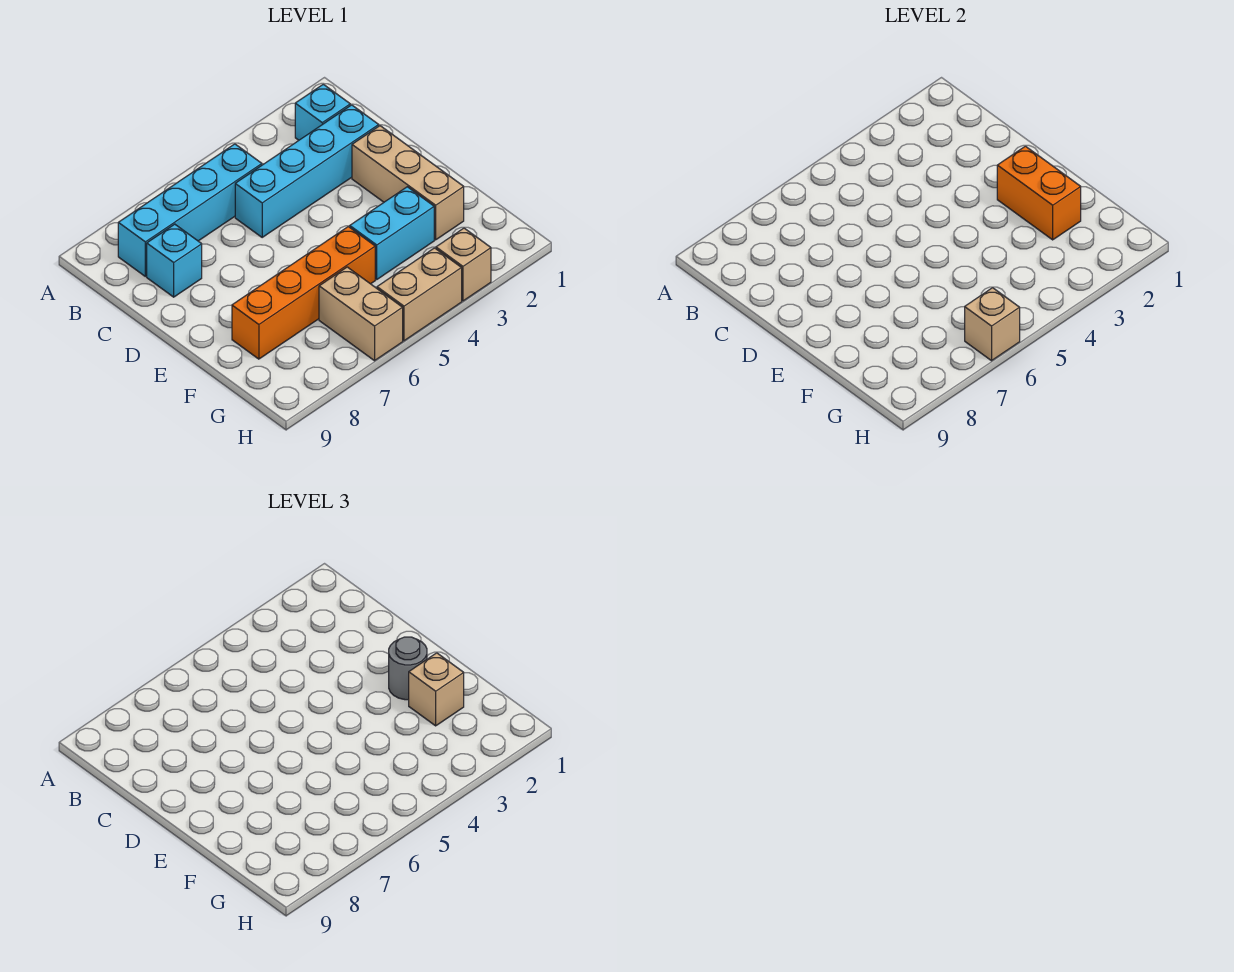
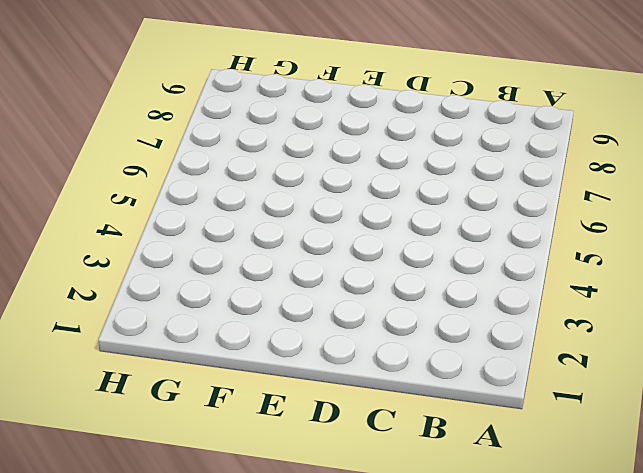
none -> cyan 1x1 brick [295,84,350,140]
none -> cyan 1x4 brick [118,144,262,276]
none -> cyan 1x4 brick [235,105,379,237]

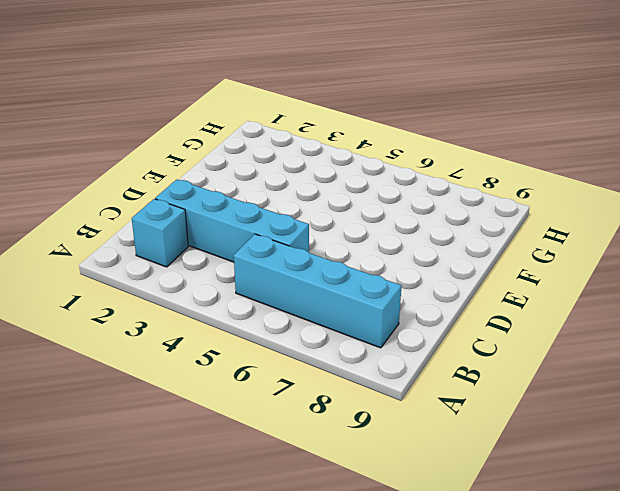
none -> cyan 1x1 brick [147,224,202,297]
none -> tan 1x3 brick [352,126,464,240]
none -> cyan 1x2 brick [350,187,434,279]

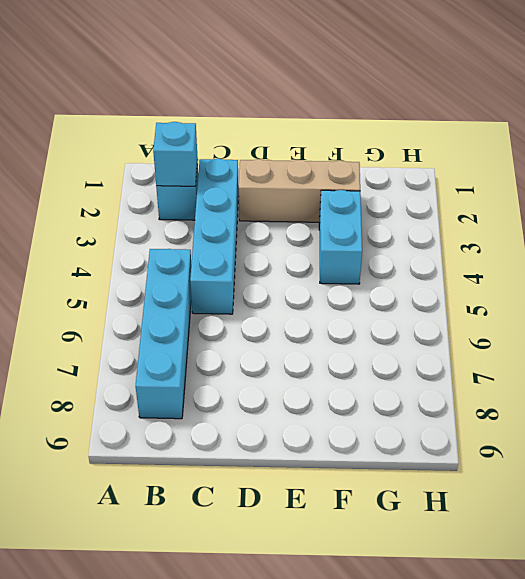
cyan 1x1 brick [153,122,198,186] -> cyan 1x1 brick moved to [147,224,202,297]
none -> orange 1x4 brick [232,227,375,359]
none -> tan 1x2 brick [319,267,403,361]
none -> tan 1x1 brick [436,228,491,301]

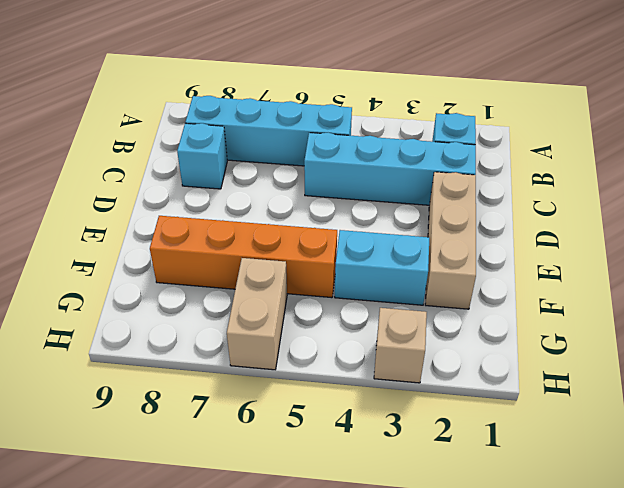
none -> tan 1x2 brick [377,248,462,341]
none -> orange 1x2 brick [997,146,1081,240]
none -> tan 1x1 brick [965,288,1020,361]

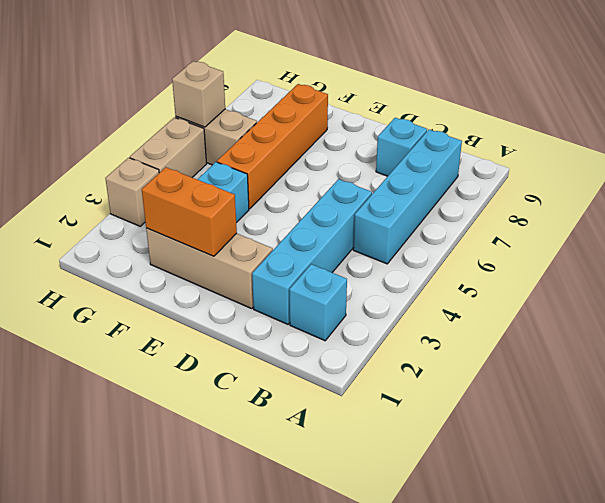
none -> grey 1x1 round brick [389,637,427,700]
none -> tan 1x1 brick [409,653,464,726]

